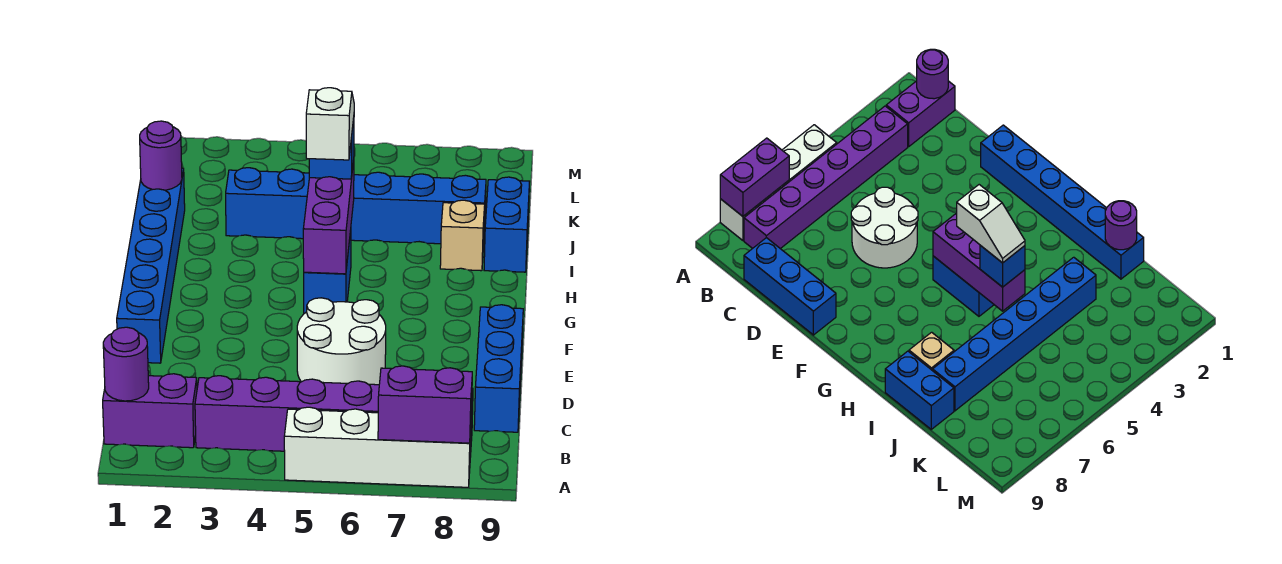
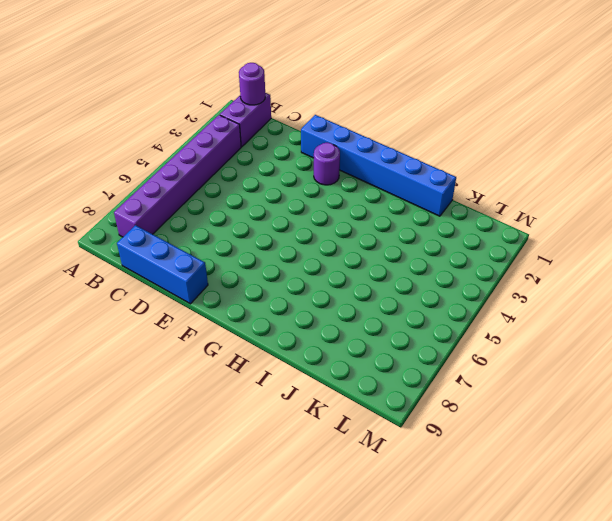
purple 1x1 round brick [314,143,340,185] -> purple 1x1 round brick moved to [140,121,182,190]
none -> white 1x4 brick [284,407,471,487]
none -> white 2x2 round brick [297,298,386,385]
none -> blue 1x2 brick [304,230,351,314]

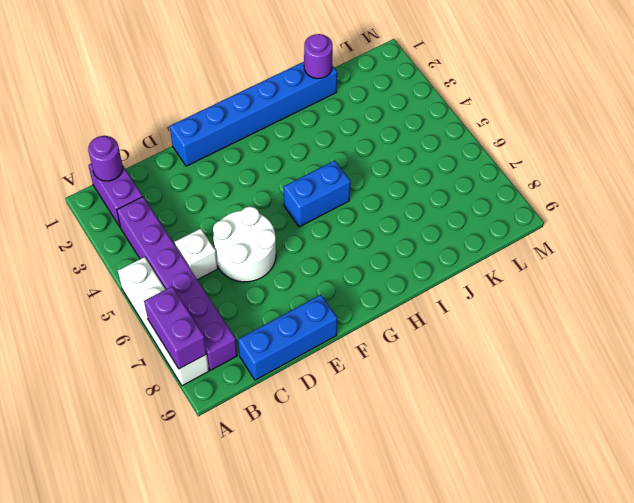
white 1x1 brick [174,228,218,280] -> none
none -> tan 1x1 brick [440,200,485,271]
none -> blue 1x2 brick [484,177,530,272]
none -> blue 1x6 brick [226,168,486,244]

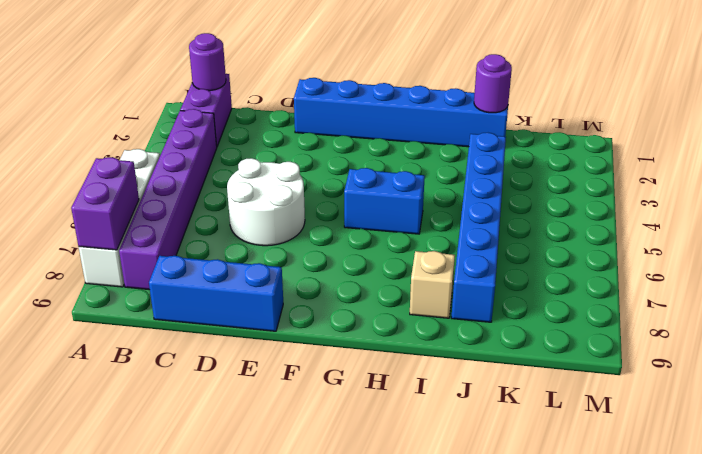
none -> blue 1x2 brick [484,177,530,272]
none -> purple 1x3 brick [303,160,354,274]
none -> blue 1x1 brick [309,118,354,179]

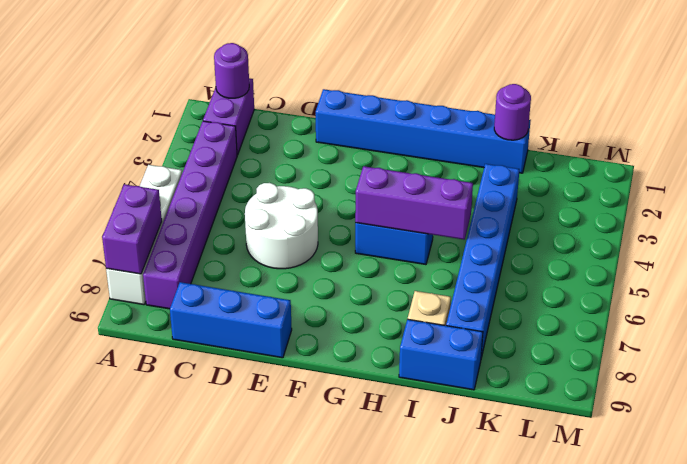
none -> blue 1x1 brick [309,118,354,179]
none -> white 1x2 slope [306,88,354,160]

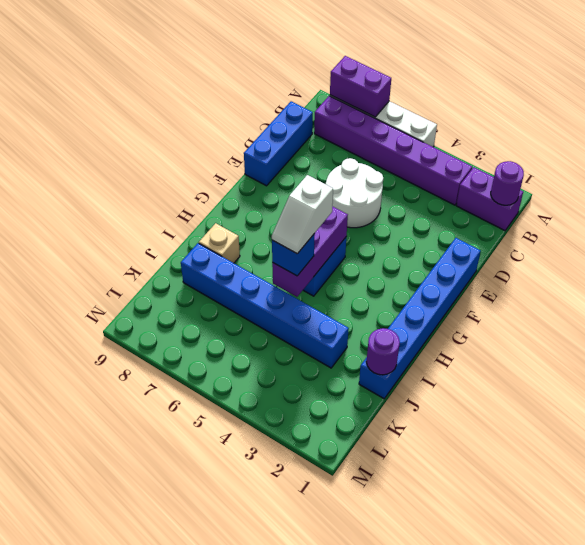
none -> blue 1x2 brick [484,177,530,272]

